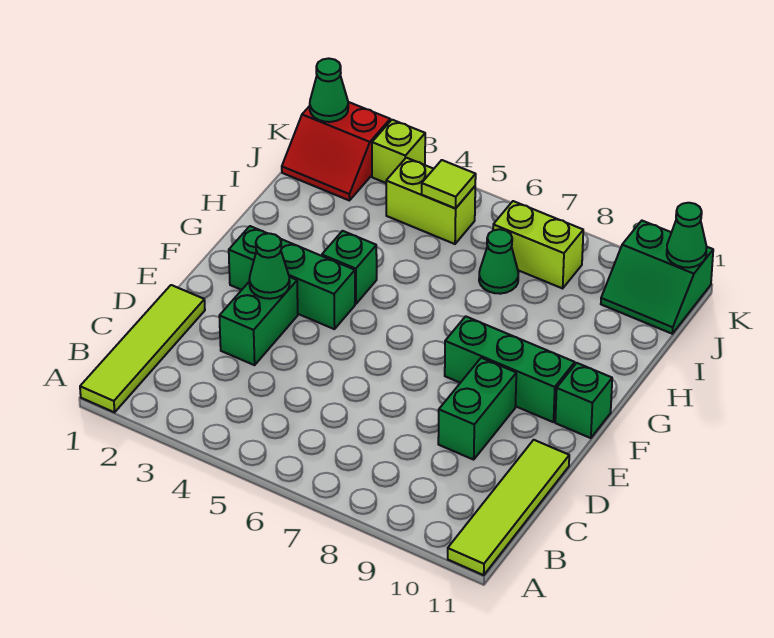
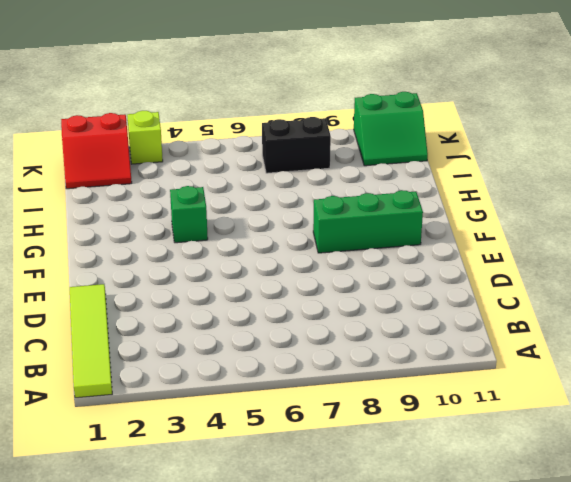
black 1x2 brick [262,117,331,173] -> lime 1x2 brick [493,201,583,288]
none -> lime 1x4 tile [448,440,569,575]
none -> green 1x2 brick [219,277,298,365]
none -> green 1x2 brick [438,358,516,460]

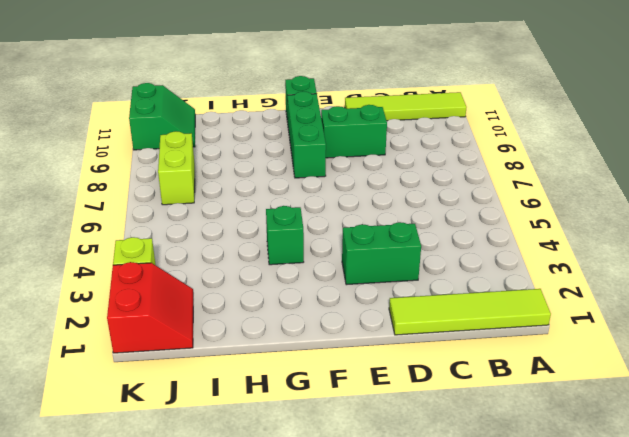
none -> green 1x3 brick [229,226,355,329]
none -> green 1x1 cone [479,229,518,294]
none -> lime 1x2 brick [386,158,475,244]

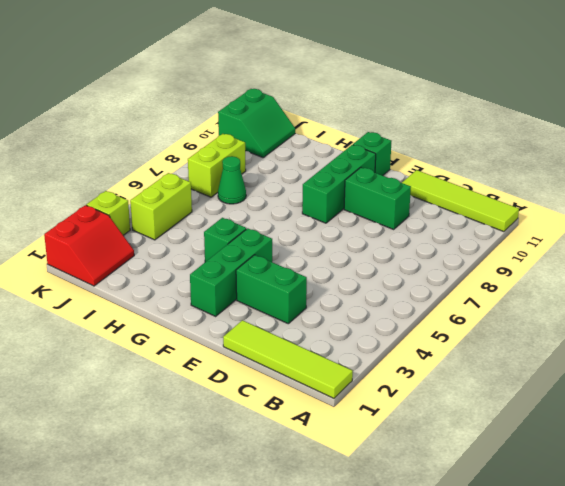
none -> green 1x1 cone [249,233,290,299]
none -> lime 1x1 tile [422,160,476,209]
none -> green 1x1 cone [310,58,348,122]

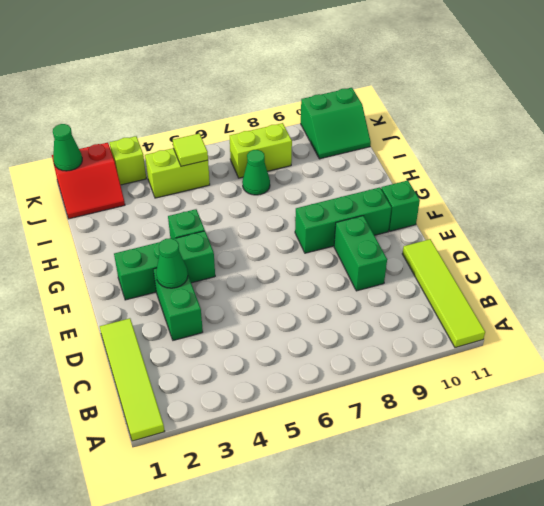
none -> green 1x1 cone [667,203,707,268]

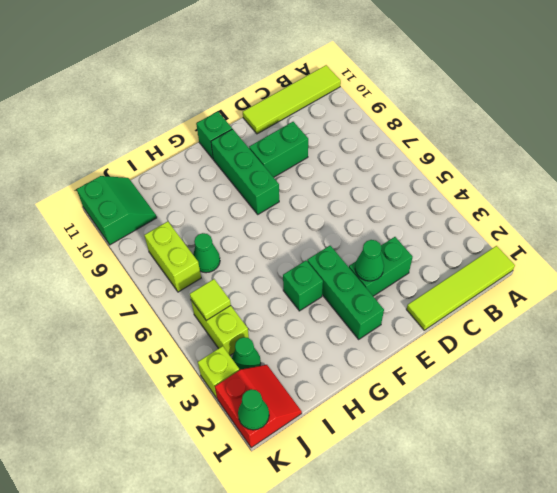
green 1x1 cone [232,337,261,370] -> green 1x1 cone moved to [667,203,707,268]

